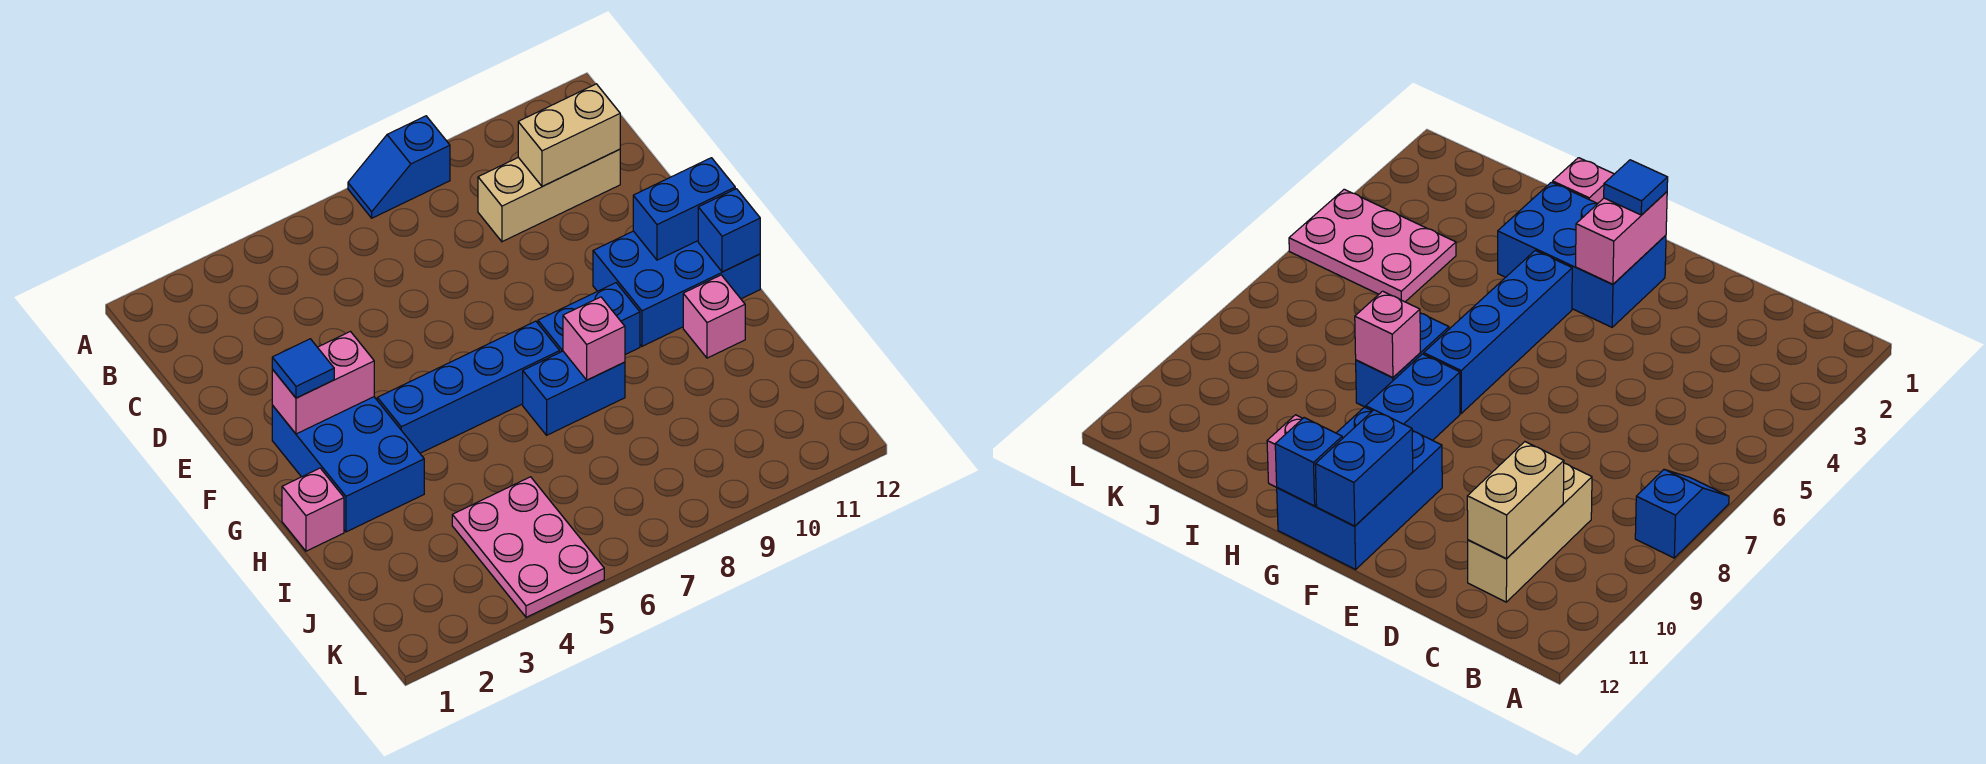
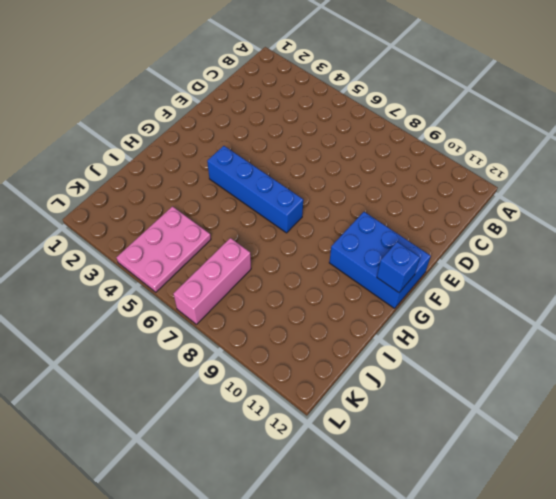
pink 1x3 brick [173,238,251,324] -> none
none -> blue 1x2 slope [348,116,450,218]
none -> tan 1x3 brick [478,149,620,242]
none -> blue 2x3 brick [272,397,424,532]

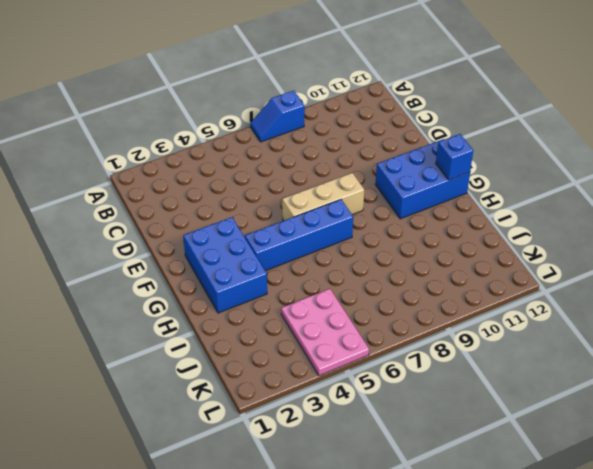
tan 1x3 brick [282,173,364,221] -> tan 1x3 brick moved to [478,149,620,242]
none -> blue 1x2 brick [538,283,640,355]
none -> pink 1x1 brick [282,468,344,551]
none -> blue 1x2 brick [523,351,625,435]

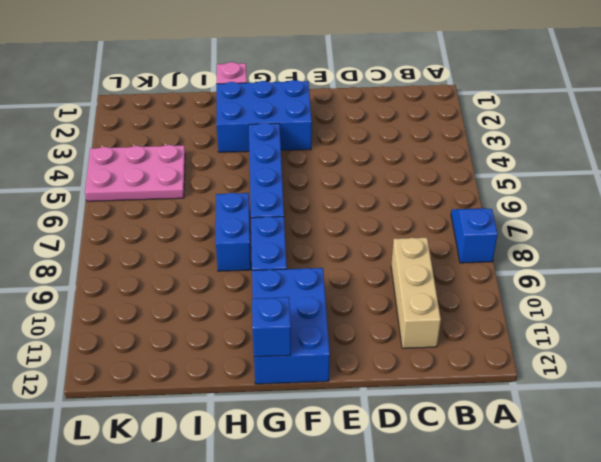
none -> pink 1x1 brick [683,275,745,358]
none -> tan 1x2 brick [518,84,620,187]
none -> pink 1x2 brick [272,332,374,434]

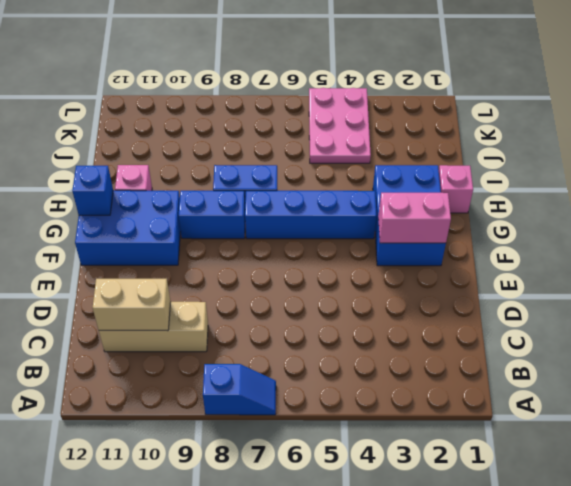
none -> blue 1x2 brick [633,158,735,260]
none -> pink 1x1 brick [563,297,625,380]
none -> blue 1x1 tile [272,339,334,398]

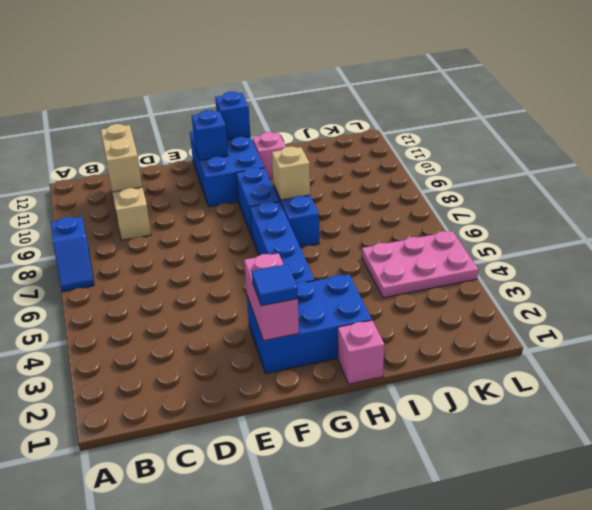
blue 1x1 brick [192,110,228,160] -> blue 1x2 brick [633,158,735,260]
tan 1x1 brick [272,146,310,200] -> pink 1x1 brick [563,297,625,380]

